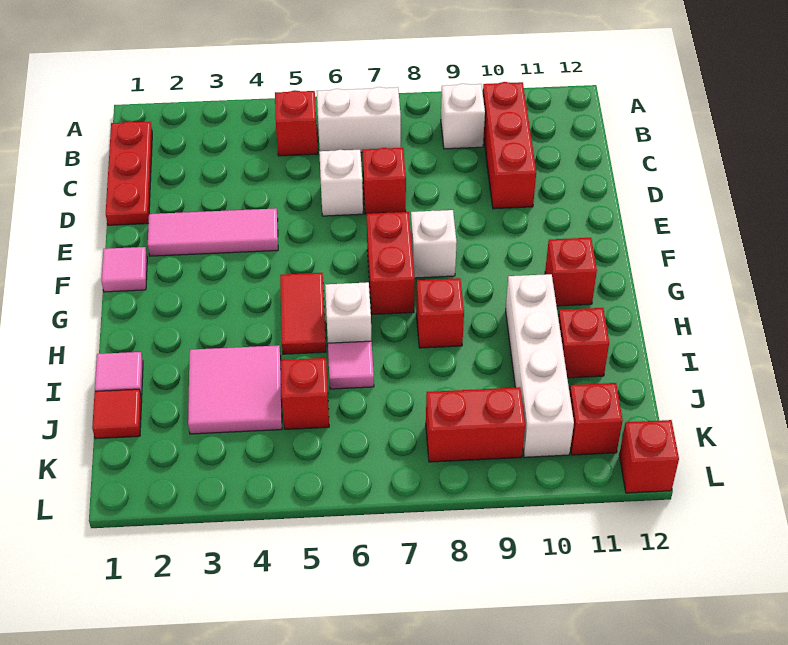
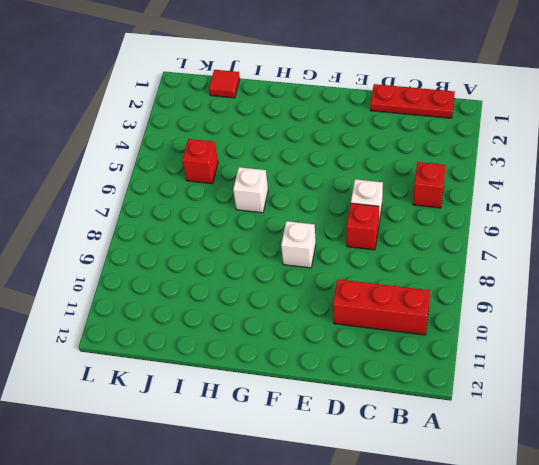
none -> white 1x2 brick [317,87,401,152]
none -> white 1x1 brick [441,84,485,149]
none -> pink 1x3 tile [148,208,278,256]

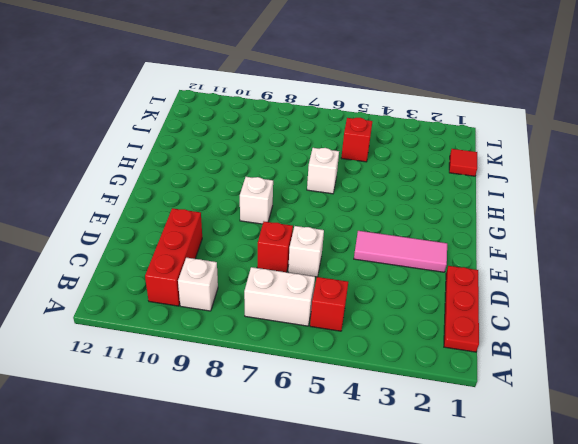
none -> pink 1x1 tile [101,247,147,292]
none -> red 1x2 brick [367,212,415,314]
none -> red 1x2 tile [280,273,326,354]

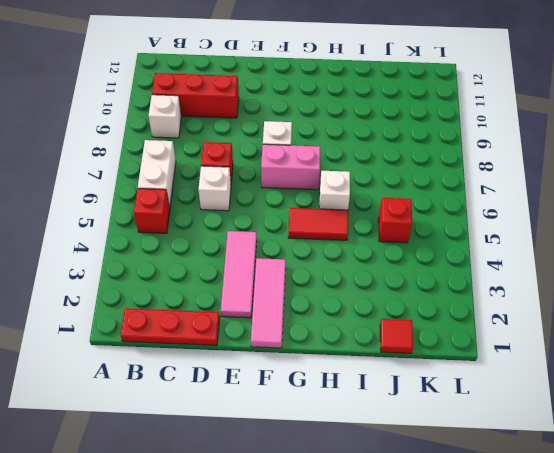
pink 1x3 tile [251,258,286,348] -> pink 1x1 tile [101,247,147,292]
pink 1x2 brick [261,144,320,190] -> red 1x2 brick [367,212,415,314]
none -> red 1x1 brick [545,238,597,306]
none -> red 1x1 brick [416,278,464,348]
none -> white 1x4 brick [506,274,574,457]

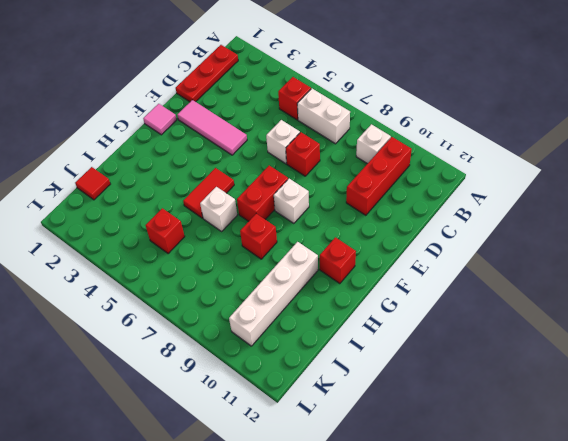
none -> pink 1x1 tile [95,352,143,398]
none -> pink 2x2 tile [188,345,282,434]
none -> pink 1x1 tile [328,341,374,389]

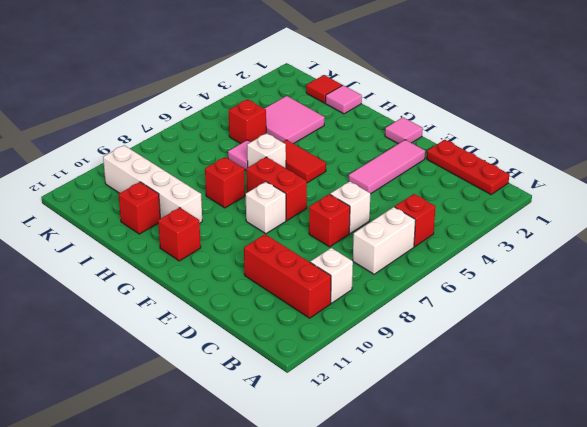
none -> red 1x2 brick [426,387,525,462]
none -> red 1x1 brick [570,383,623,455]
none -> red 1x1 brick [619,420,679,493]

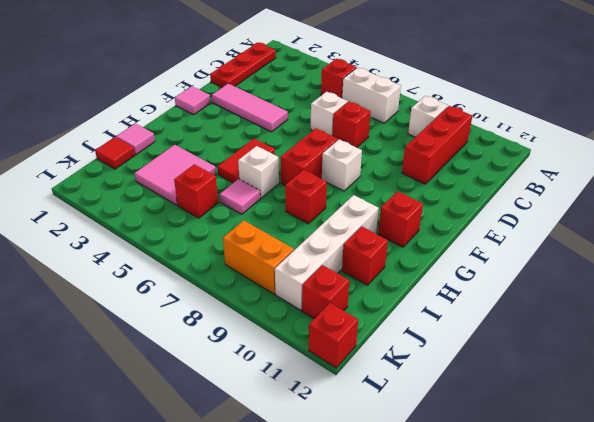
orange 1x2 brick [223,220,294,294] -> red 1x2 brick [426,387,525,462]

